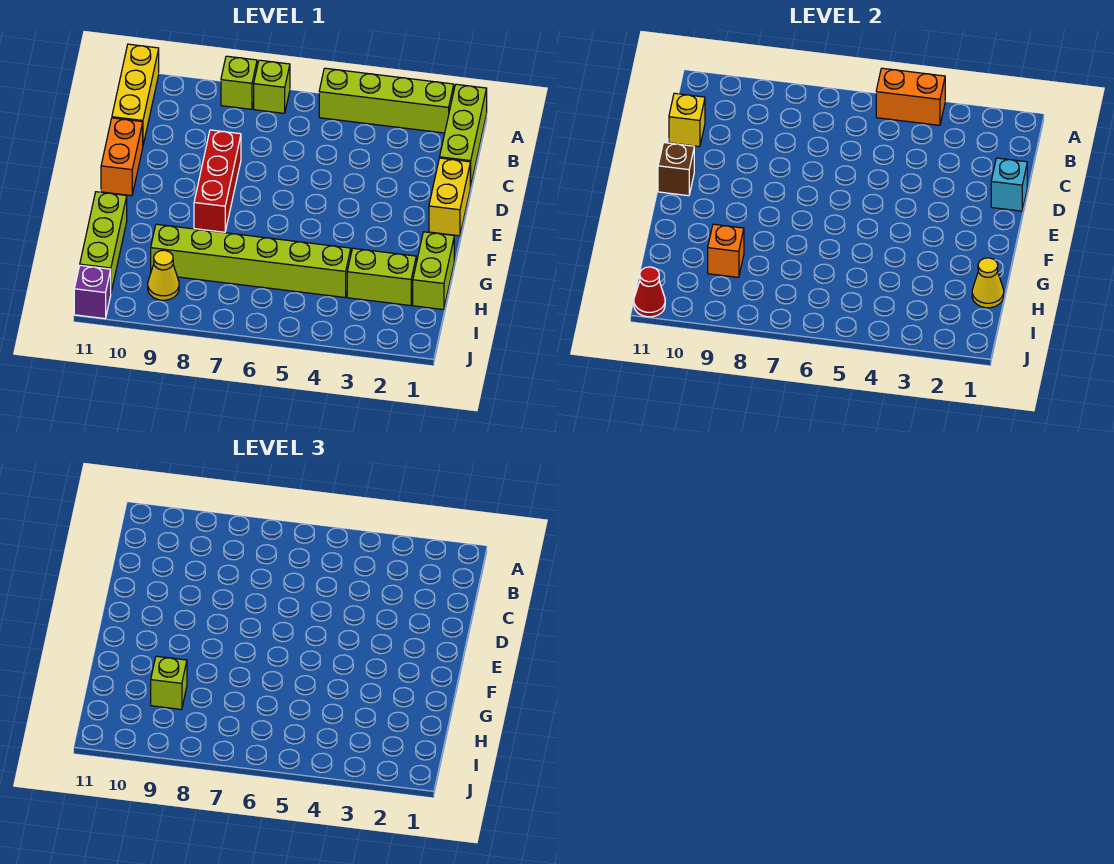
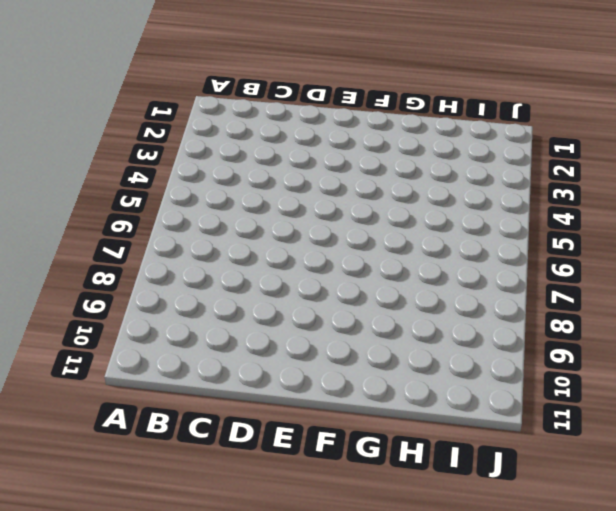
none -> lime 1x3 brick [440,84,487,186]
none -> lime 1x4 brick [319,68,454,133]
none -> lime 1x1 brick [254,60,290,113]

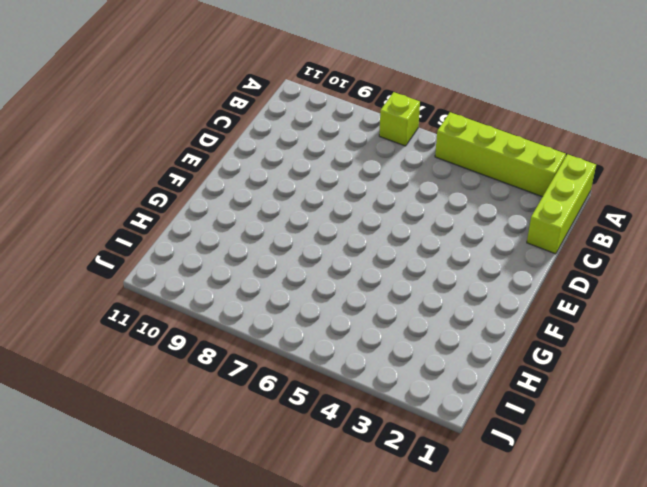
none -> lime 1x1 brick [221,56,257,109]
none -> yellow 1x3 brick [112,44,159,144]
none -> yellow 1x2 brick [429,158,470,236]

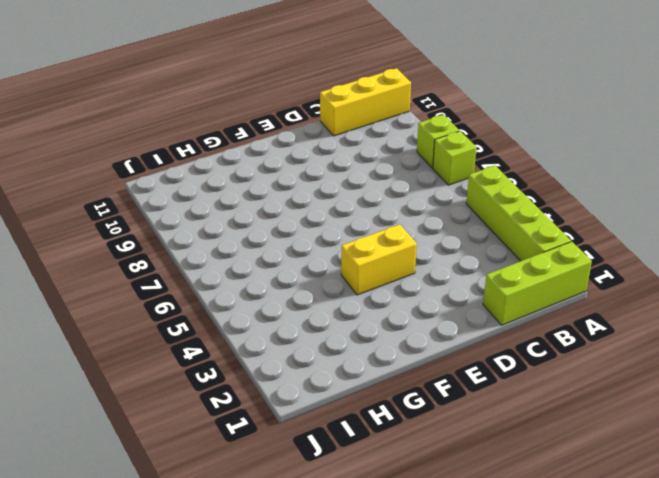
yellow 1x2 brick [341,224,417,295] -> yellow 1x2 brick moved to [429,158,470,236]
none -> red 1x3 brick [194,130,241,232]
none -> orange 1x2 brick [101,118,143,196]
none -> lime 1x2 brick [413,232,454,310]

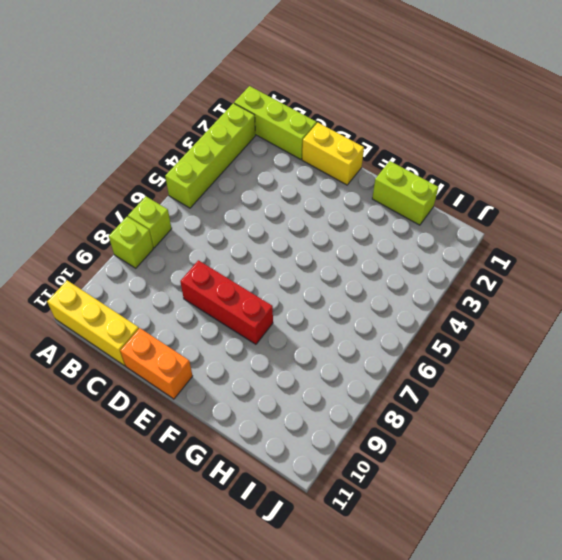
none -> lime 1x3 brick [80,192,127,292]
none -> lime 1x2 brick [347,248,416,306]
none -> lime 1x6 brick [151,224,351,297]

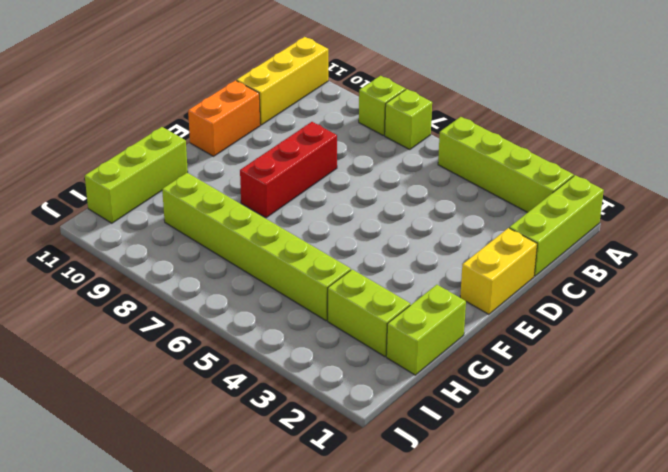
none -> yellow 1x1 cone [148,250,179,300]
none -> purple 1x1 brick [74,265,111,319]
none -> orange 1x2 brick [876,68,945,125]

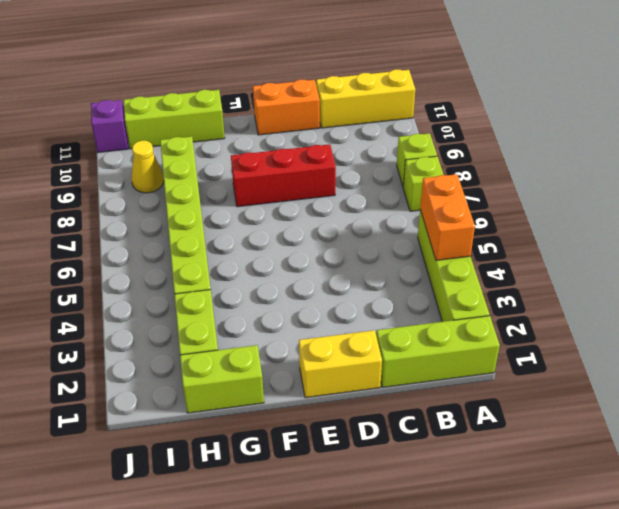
none -> yellow 1x1 brick [669,93,705,147]
none -> cyan 1x1 brick [991,158,1027,211]
none -> brown 1x1 brick [658,143,694,196]

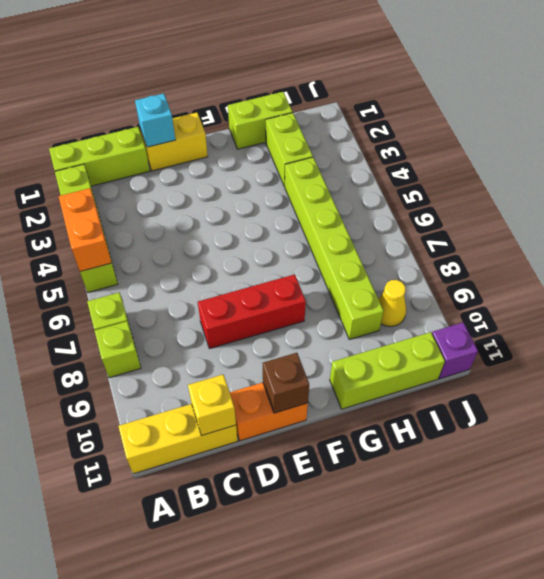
none -> yellow 1x1 cone [972,258,1004,308]
none -> orange 1x1 brick [708,224,744,277]
none -> red 1x1 cone [634,267,665,317]

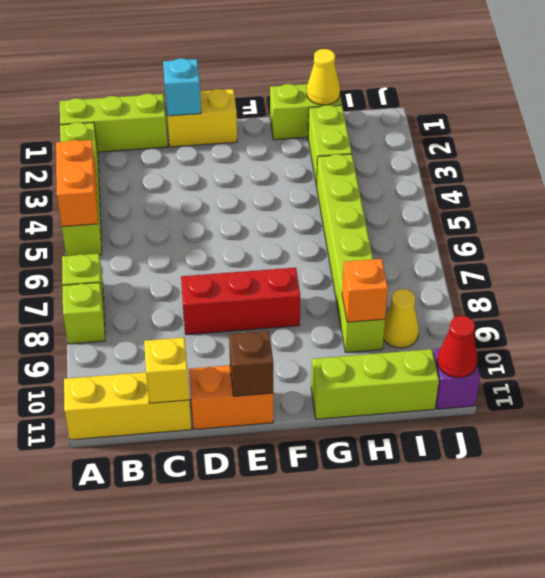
none -> lime 1x1 brick [151,656,187,709]

